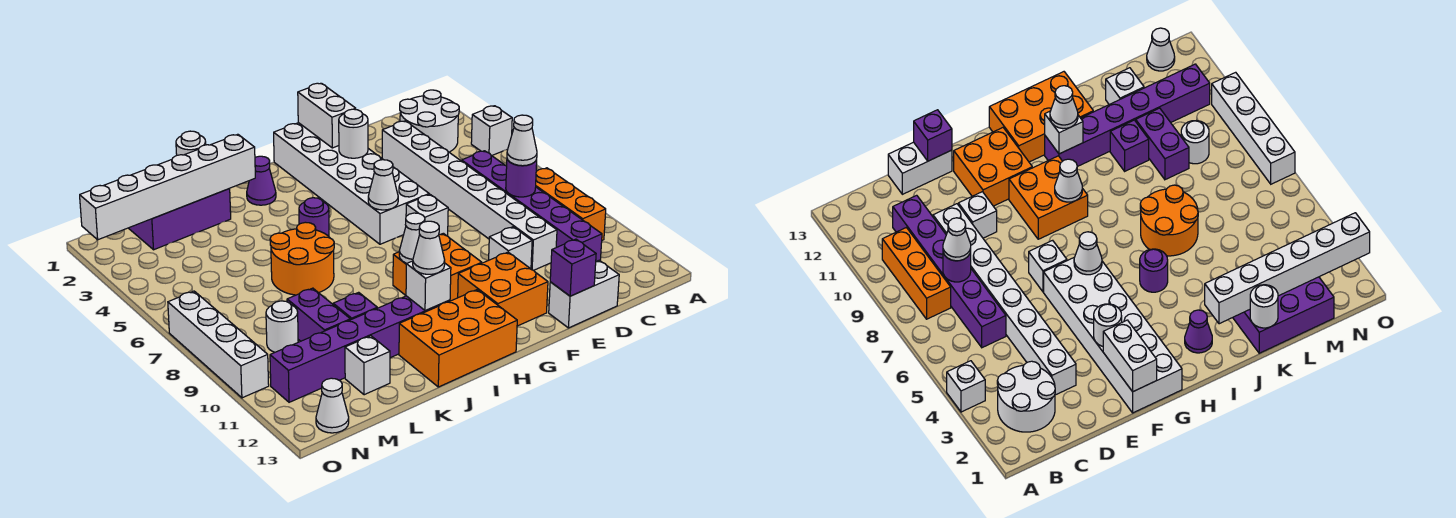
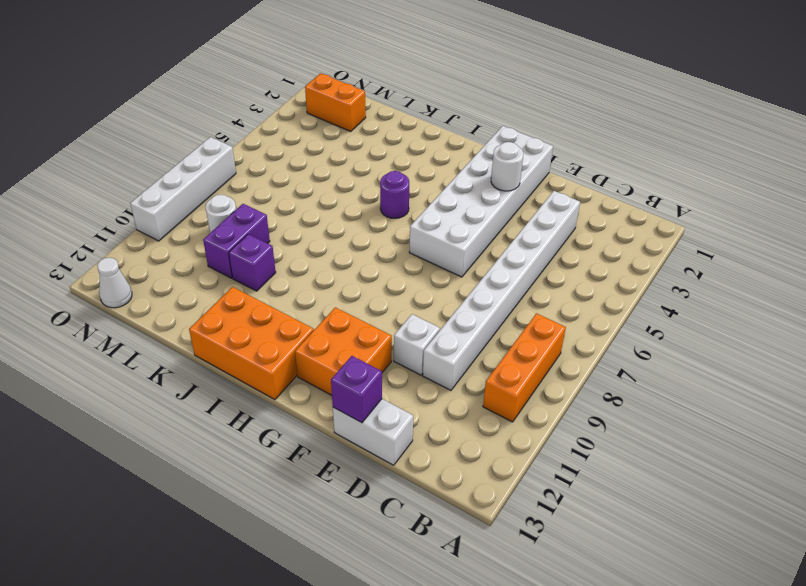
orange 1x2 brick [305,73,366,131] -> purple 2x3 brick [129,189,231,250]
none -> white 1x1 brick [471,106,512,156]
none -> white 2x2 round brick [400,90,459,152]
none -> purple 1x6 brick [462,151,602,261]
none -> white 1x1 brick [406,194,448,236]

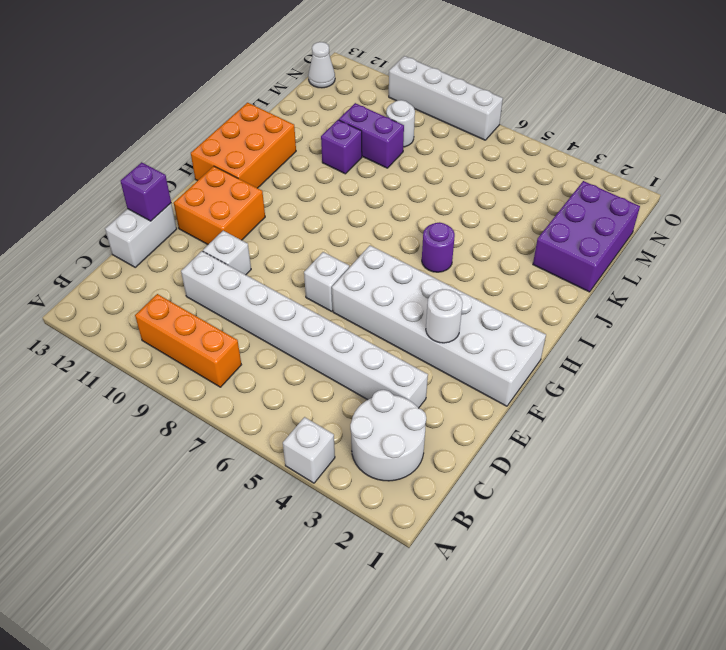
none -> purple 1x6 brick [462,151,602,261]
none -> orange 2x2 brick [393,233,482,301]
none -> purple 1x1 cone [247,156,276,205]
none -> purple 1x6 brick [270,296,450,402]

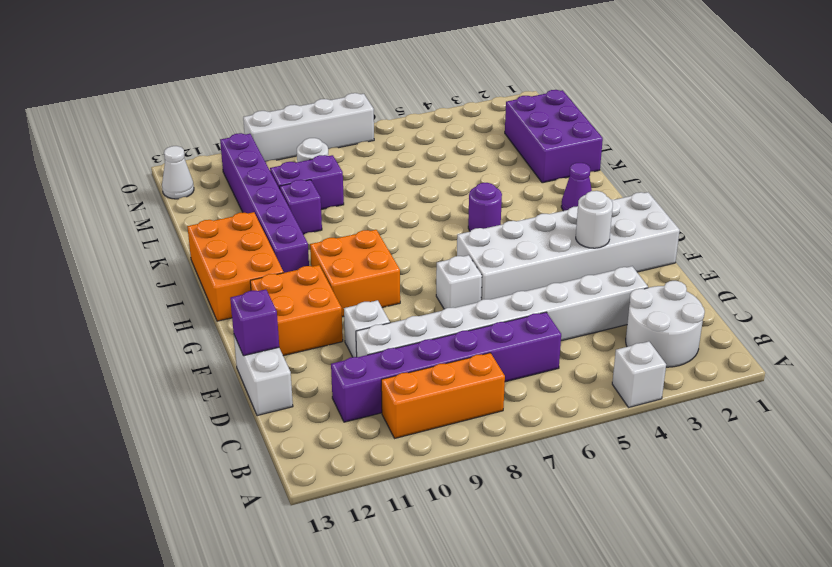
none -> orange 2x2 round brick [270,222,334,295]
none -> white 1x1 brick [345,336,390,395]
none -> purple 1x1 round brick [506,159,537,197]
none -> white 1x2 brick [298,83,356,148]

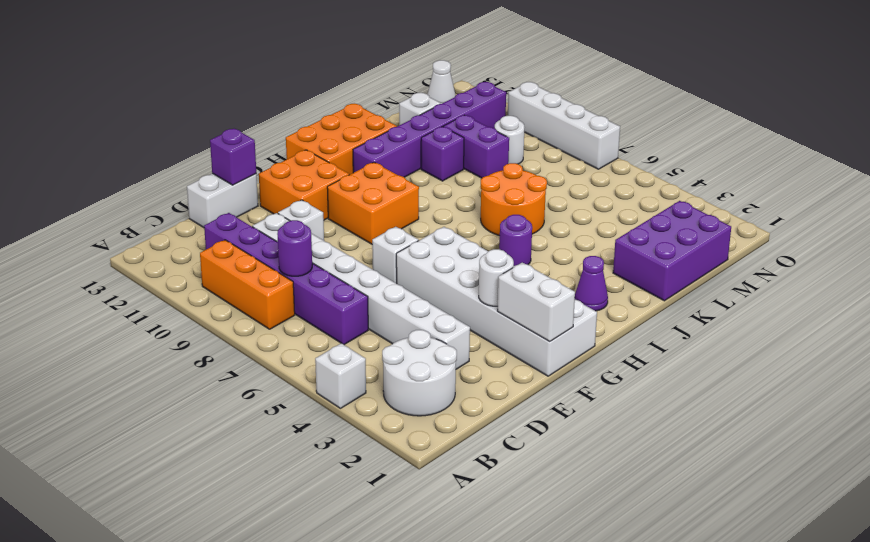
none -> white 1x1 cone [368,160,398,210]
none -> white 1x1 cone [399,213,425,263]
none -> white 1x1 brick [406,261,451,311]
none -> white 1x6 brick [80,134,255,240]

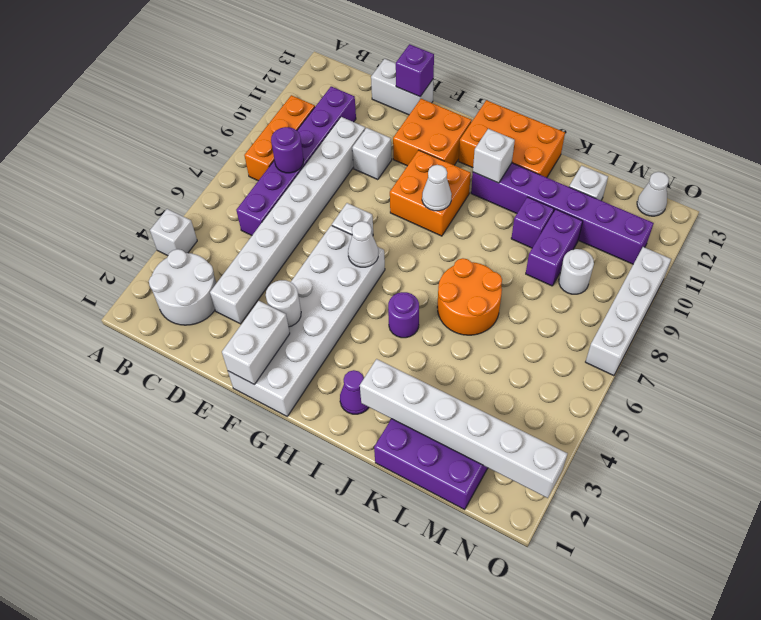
none -> white 1x1 round brick [176,131,206,155]
none -> white 1x1 cone [507,115,537,166]
none -> white 1x1 cone [413,221,445,274]

